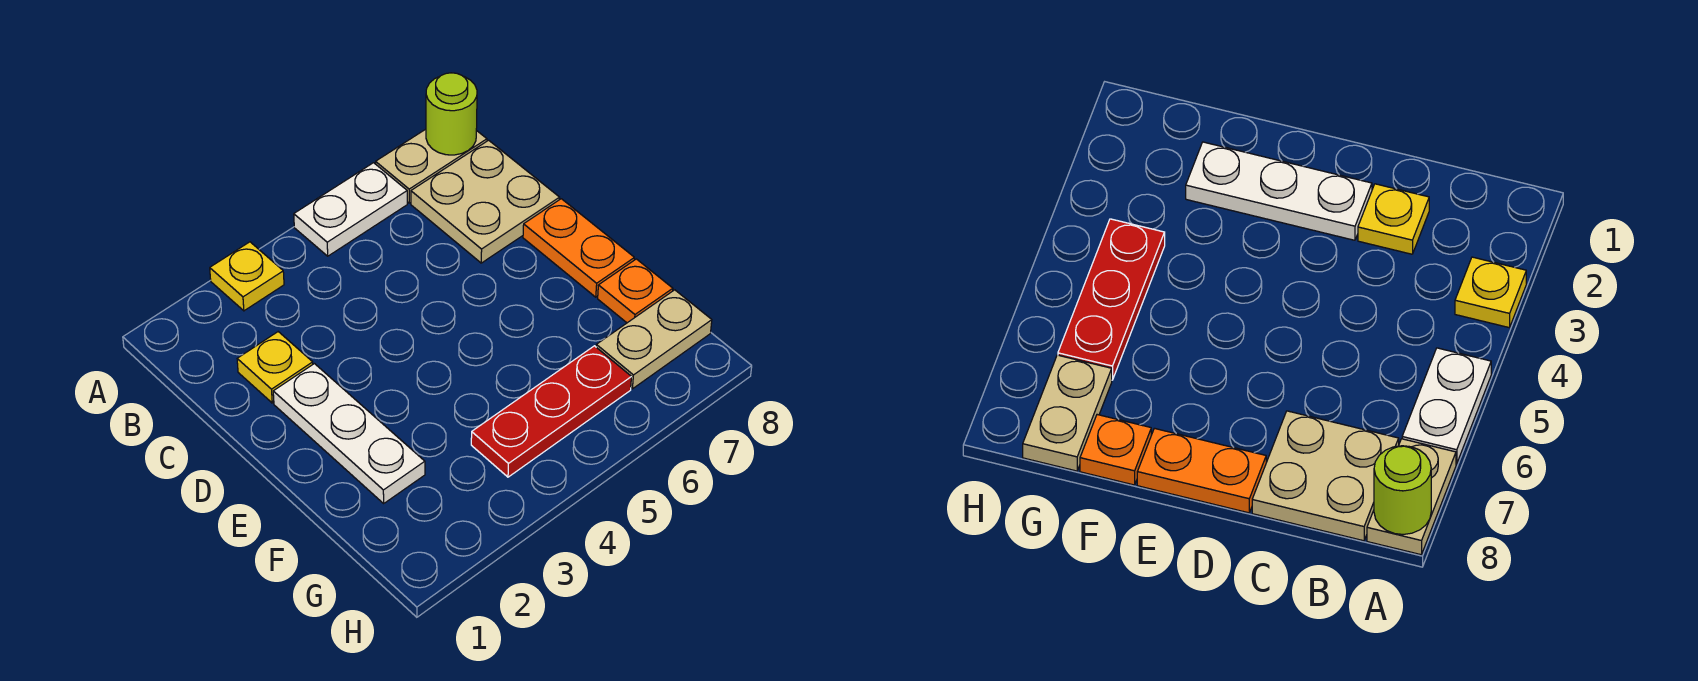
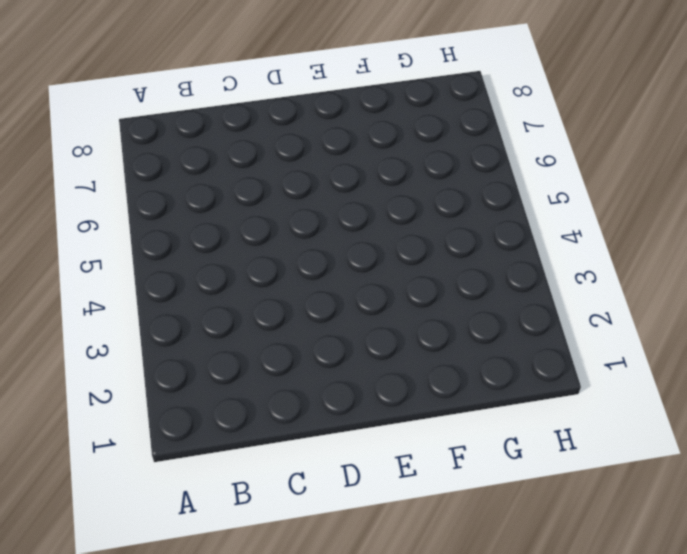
none -> yellow 1x1 plate [210,242,284,311]
none -> white 1x2 plate [294,163,407,256]

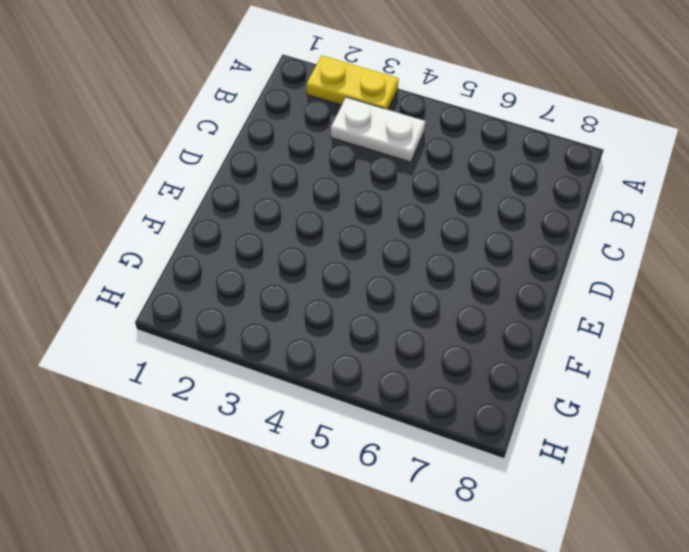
yellow 1x2 plate [307,56,399,110] -> yellow 1x1 plate [210,242,284,311]
white 1x2 plate [331,97,425,162] -> white 1x2 plate moved to [294,163,407,256]
none -> tan 1x2 plate [376,129,487,203]
none -> tan 2x2 plate [411,140,560,263]

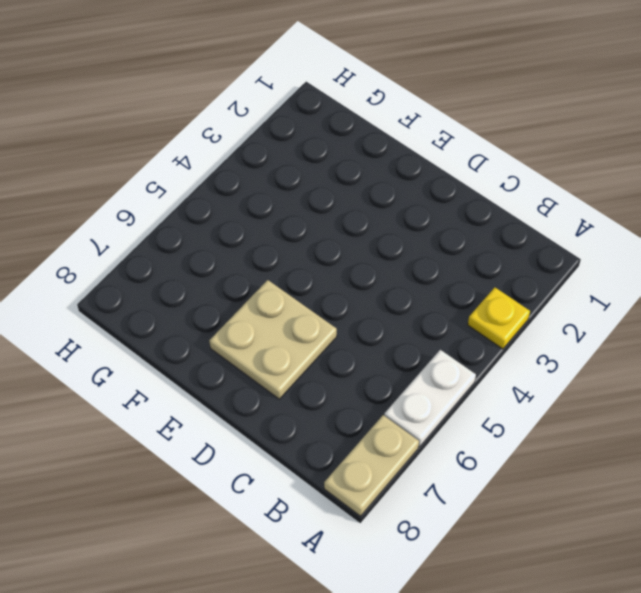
tan 2x2 plate [209,280,337,399] -> tan 2x2 plate moved to [411,140,560,263]
none -> yellow 1x1 plate [237,332,313,403]
none -> white 1x3 plate [273,364,425,503]

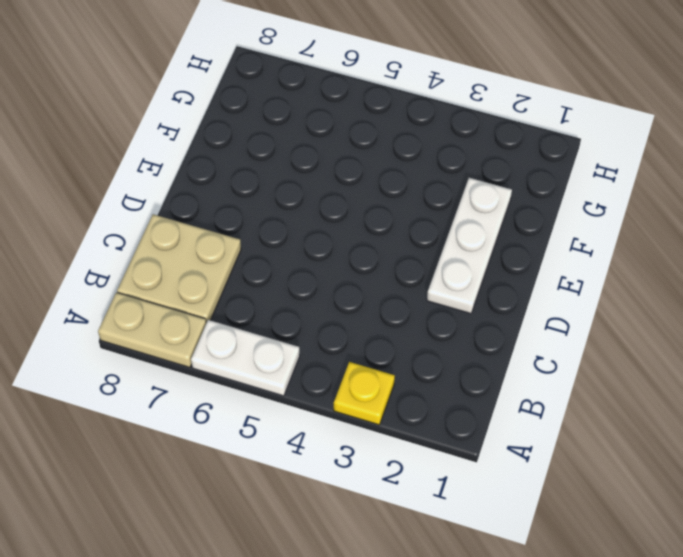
none -> yellow 1x1 plate [237,332,313,403]
none -> orange 1x2 plate [523,199,634,297]

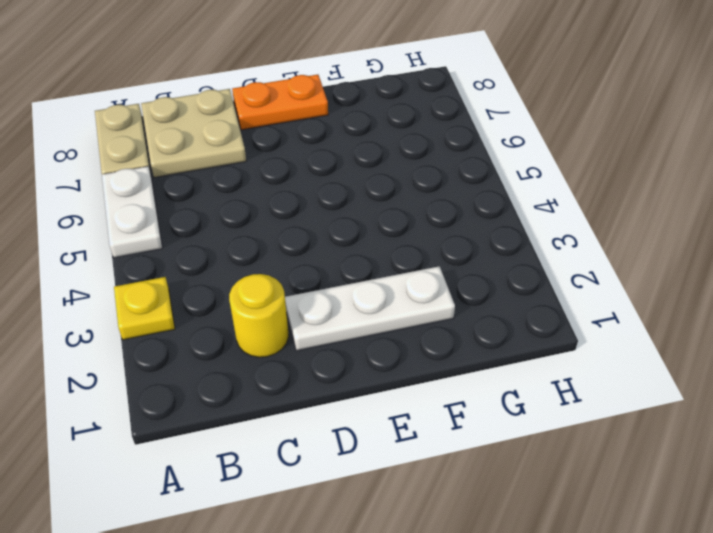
yellow 1x1 round brick [229,274,289,357] -> yellow 1x1 plate [237,332,313,403]
none -> orange 1x1 plate [598,259,673,323]
none -> red 1x3 plate [471,346,631,477]

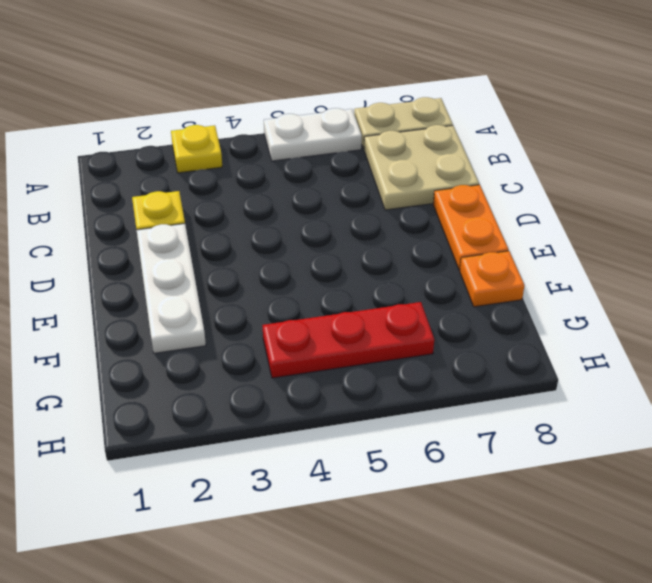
none -> tan 1x2 plate [596,290,712,389]
none -> lime 1x1 round brick [426,73,477,155]

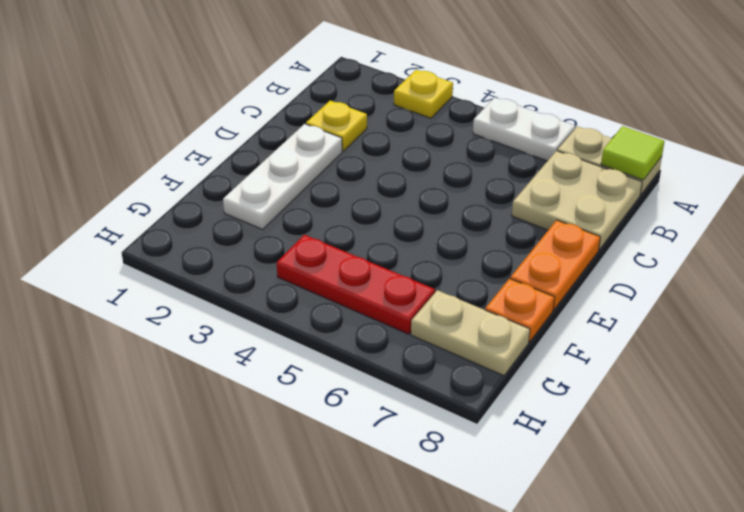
lime 1x1 tile [601,126,665,180] -> lime 1x1 round brick [426,73,477,155]

